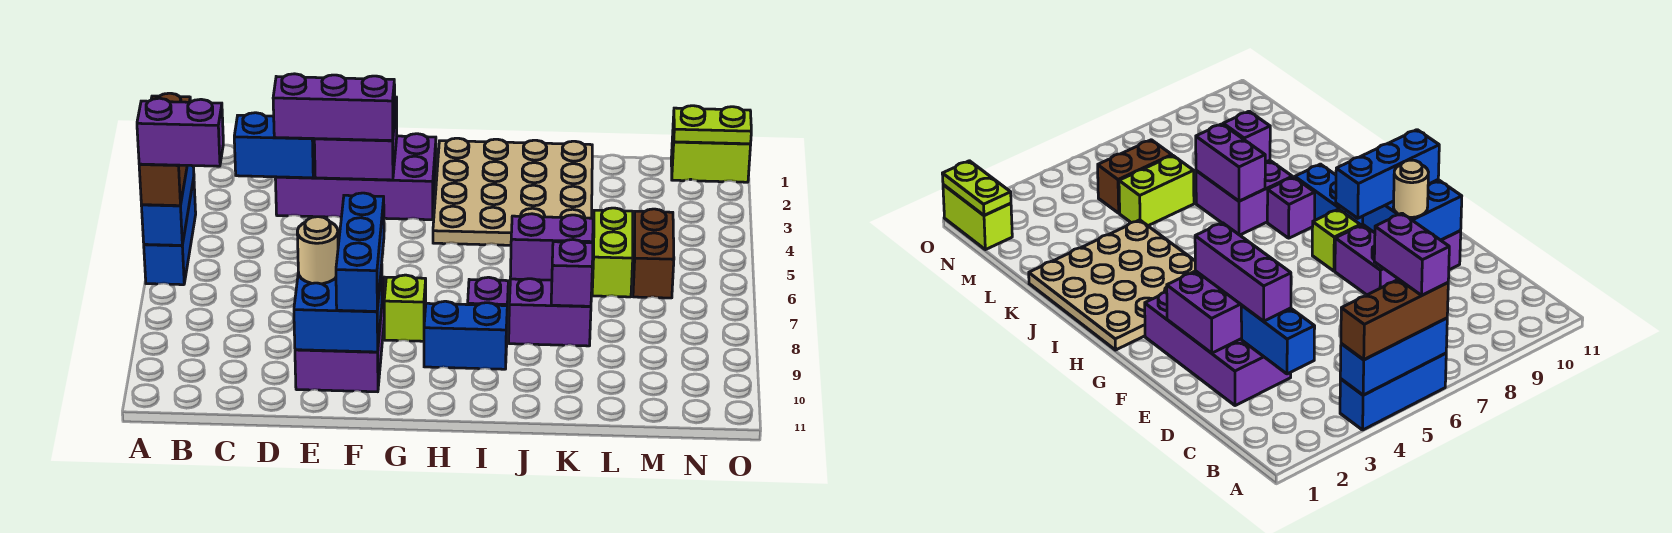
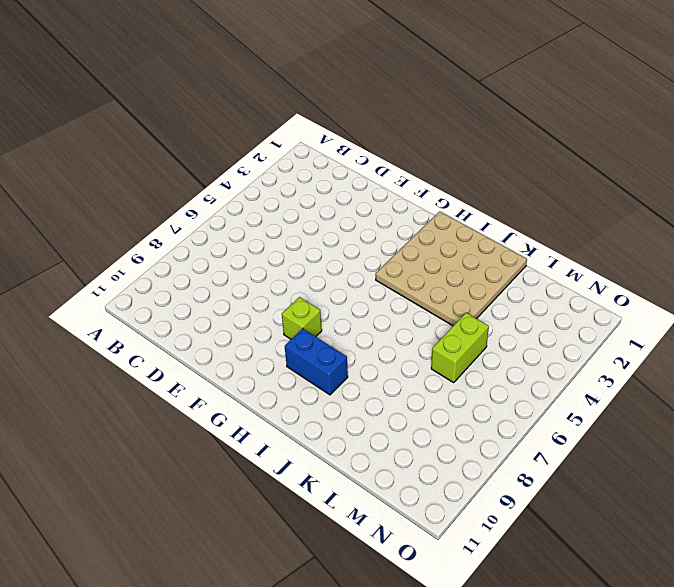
none -> blue 1x3 brick [144,178,196,285]
none -> purple 2x4 brick [275,134,436,220]
none -> purple 2x3 brick [295,277,384,392]

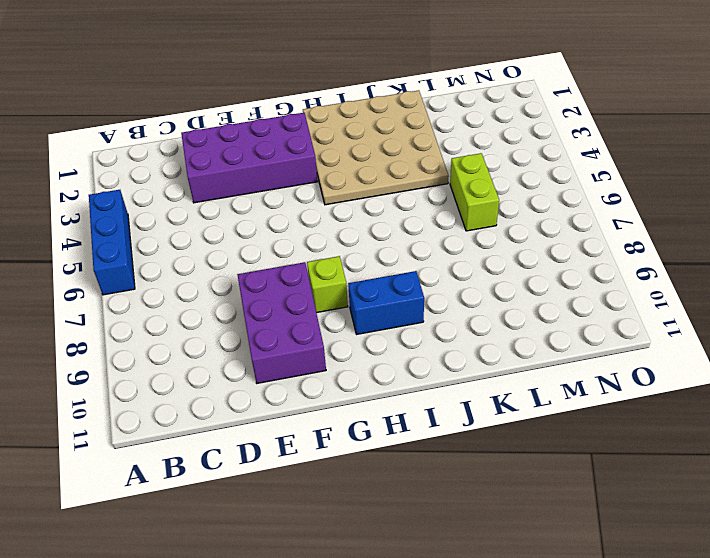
none -> purple 1x1 brick [468,277,508,324]
none -> purple 2x2 brick [509,279,591,346]
none -> brown 1x2 brick [633,209,674,298]

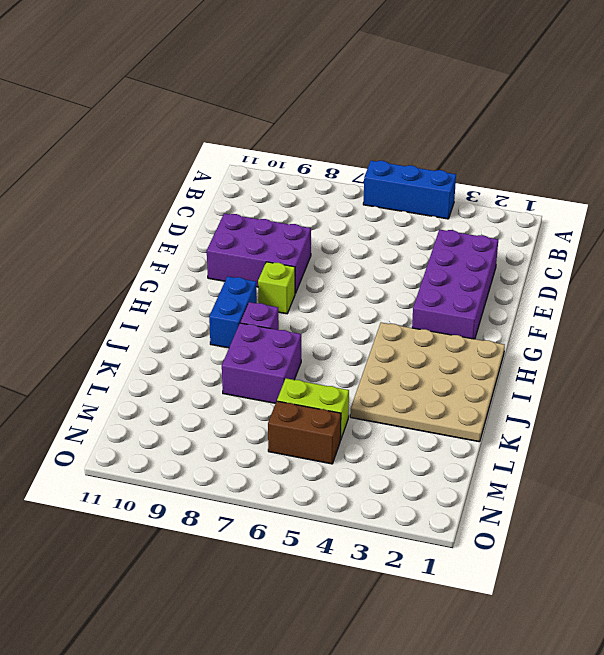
none -> lime 1x2 brick [671,131,751,182]
none -> blue 1x3 brick [141,165,194,245]
none -> blue 1x2 brick [234,113,315,178]

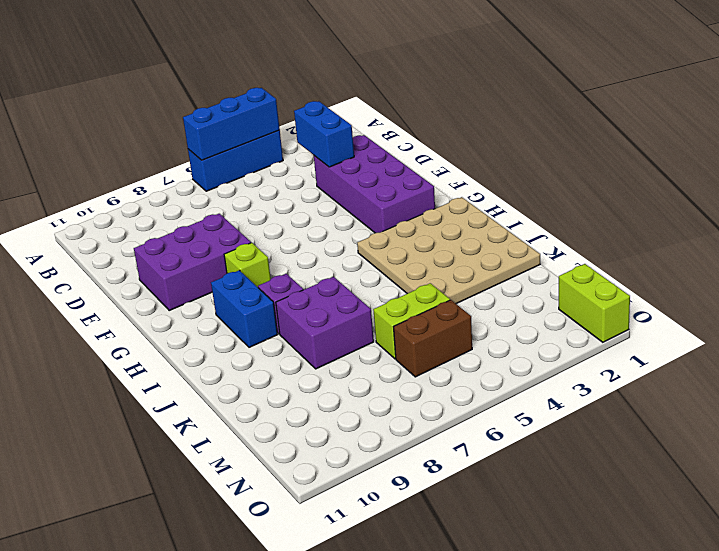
none -> purple 2x2 brick [314,97,397,180]
none -> blue 2x2 brick [294,265,382,352]
none -> purple 1x2 brick [510,214,593,280]

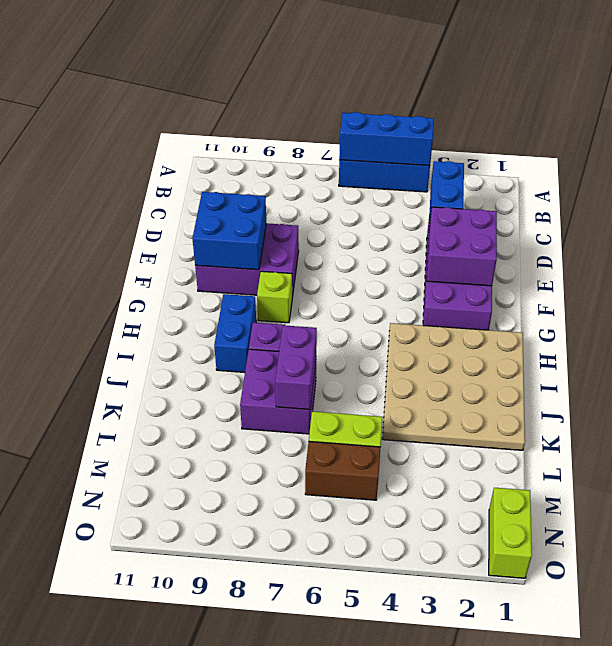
none -> purple 1x1 brick [551,240,593,306]
none -> lime 1x2 plate [673,106,751,144]
none -> brown 1x3 brick [139,93,191,206]

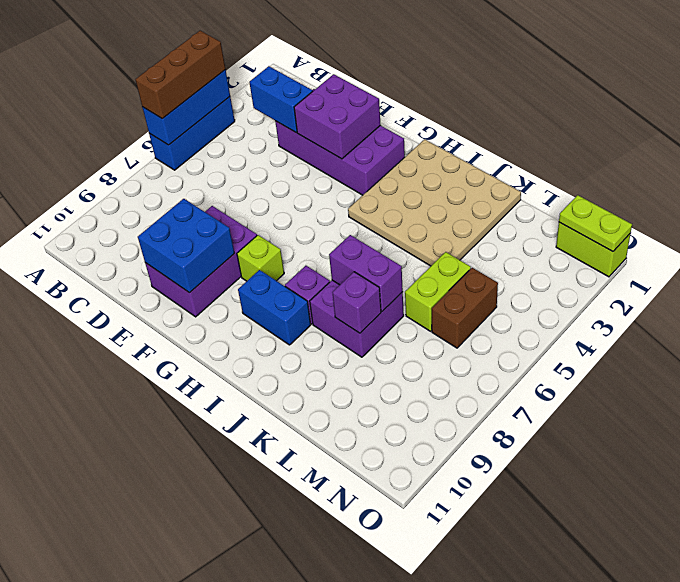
none -> purple 1x3 brick [273,74,395,141]
none -> tan 1x1 round brick [297,217,338,284]
none -> blue 1x3 brick [336,193,384,311]

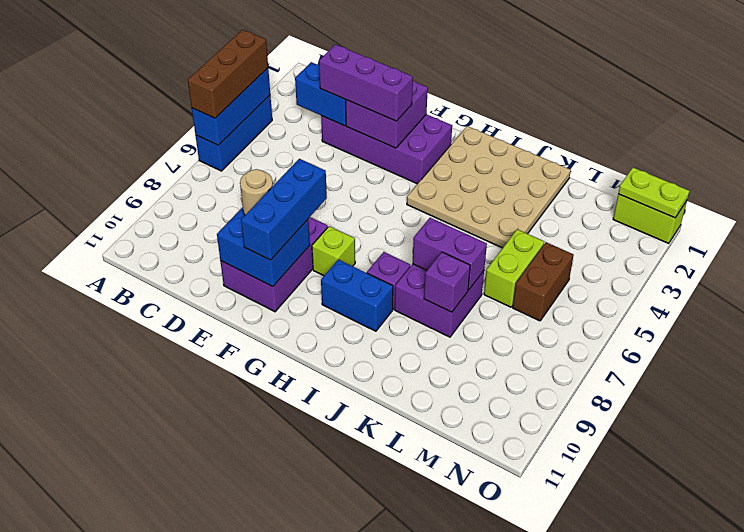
none -> purple 1x2 brick [137,98,223,166]

